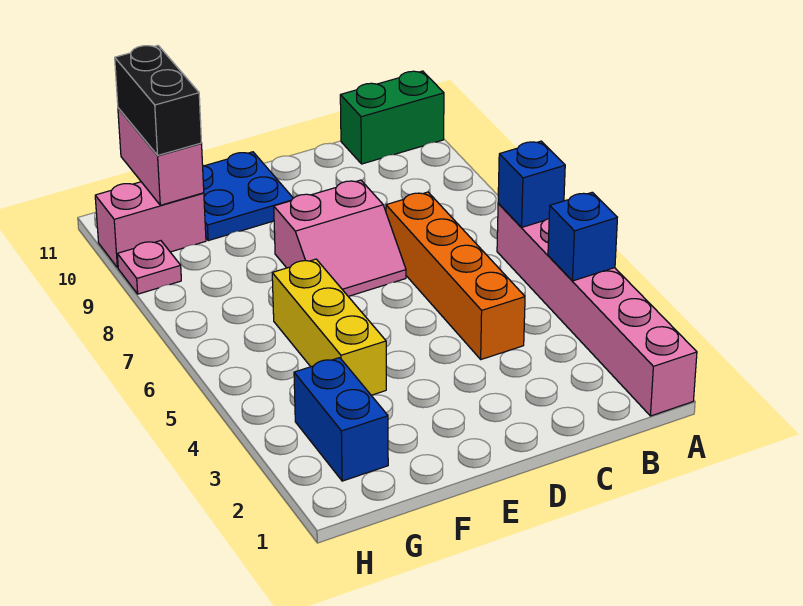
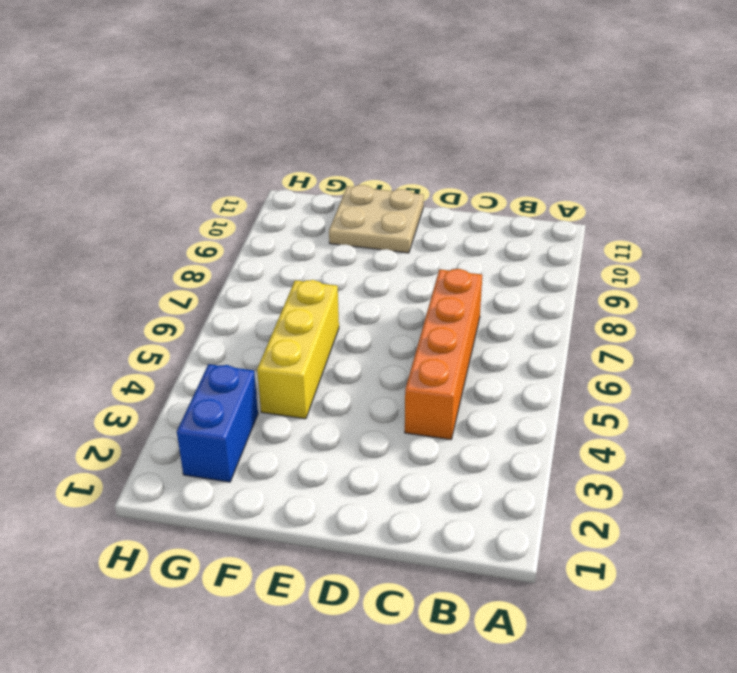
tan 2x2 plate [329,185,424,253] -> blue 2x2 plate [203,152,293,241]
none -> pink 1x6 brick [497,203,697,416]
none -> green 1x2 brick [340,71,444,164]
none -> pink 2x2 slope [274,180,406,296]

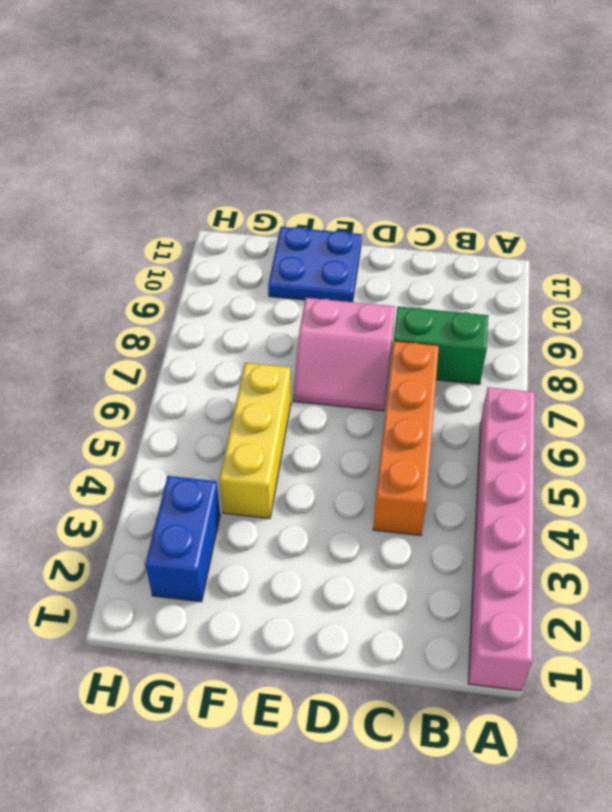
green 1x2 brick [394,307,488,384] -> green 1x2 brick moved to [340,71,444,164]
none -> pink 1x2 brick [95,182,206,268]
none -> pink 1x1 plate [117,241,181,294]
none -> blue 1x1 brick [548,192,617,281]

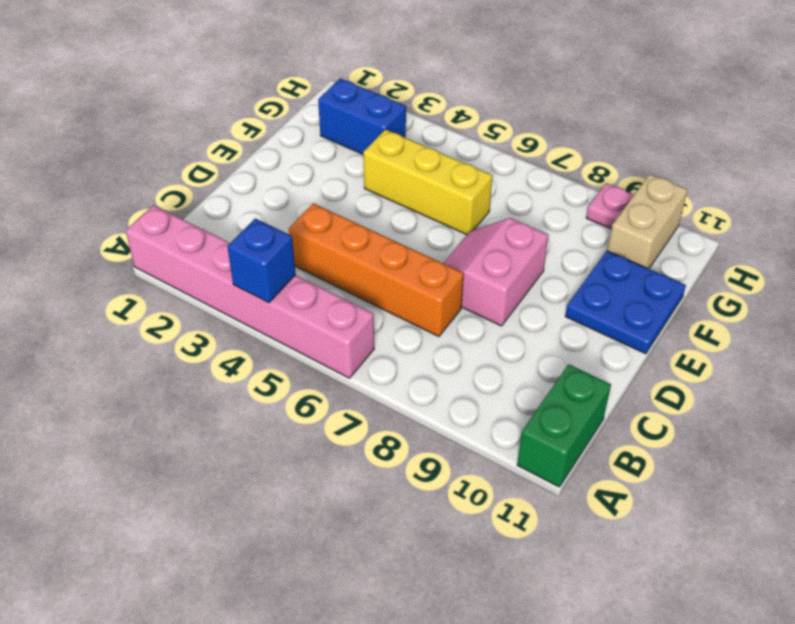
tan 1x2 brick [607,174,687,269] -> pink 1x2 brick [95,182,206,268]
none -> blue 1x1 brick [498,141,565,227]
none -> pink 1x2 brick [118,108,204,205]
none -> black 1x2 brick [115,46,202,155]

